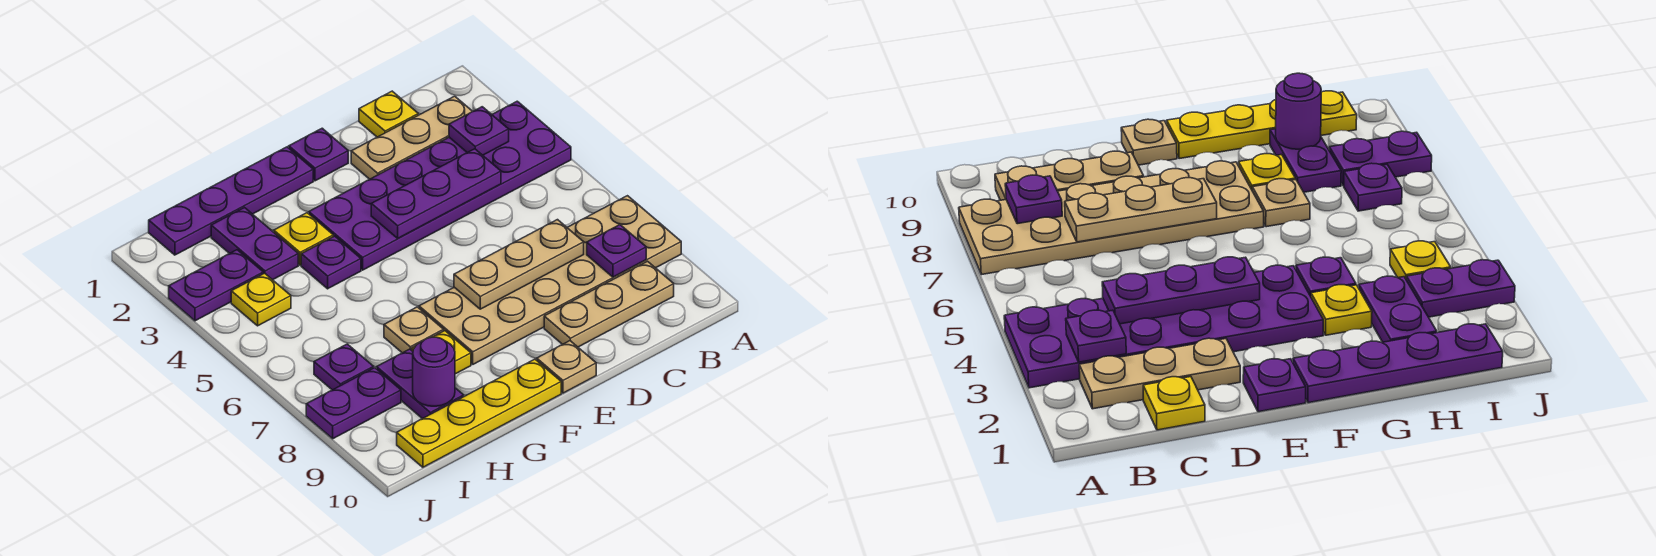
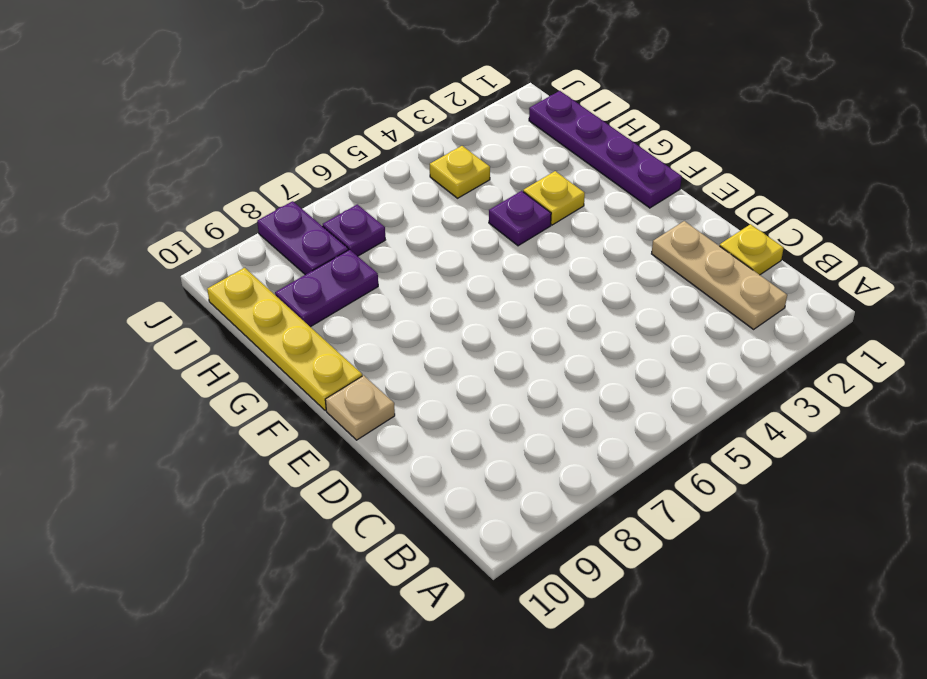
none -> purple 2x6 plate [309,101,571,270]
none -> tan 2x6 plate [419,196,681,364]
none -> tan 1x3 plate [544,261,674,347]

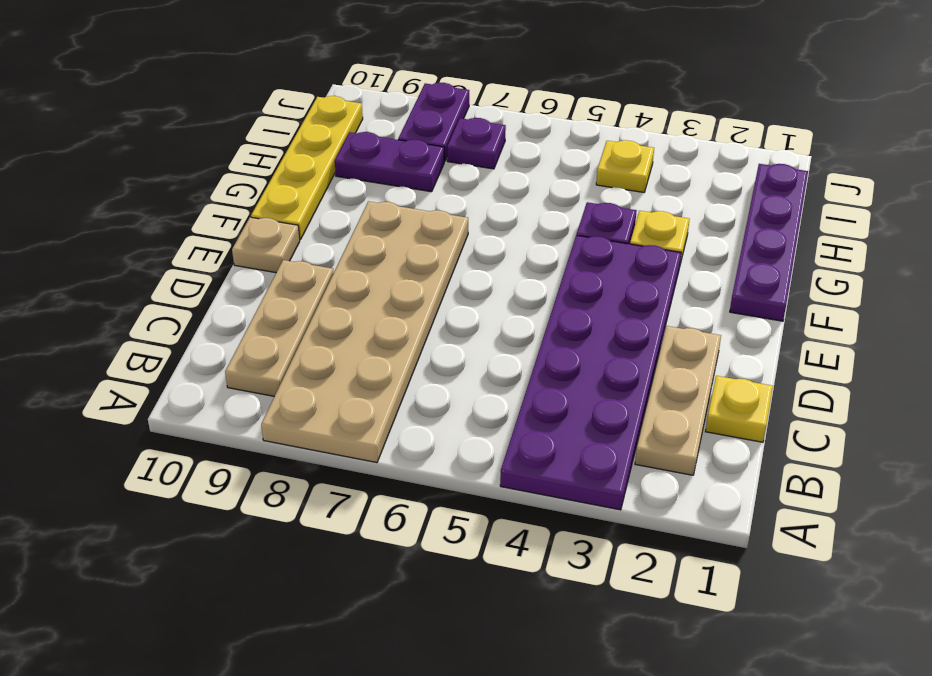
none -> purple 1x1 plate [289,128,348,181]
none -> tan 1x1 plate [384,307,444,353]
none -> yellow 1x1 plate [412,331,471,374]

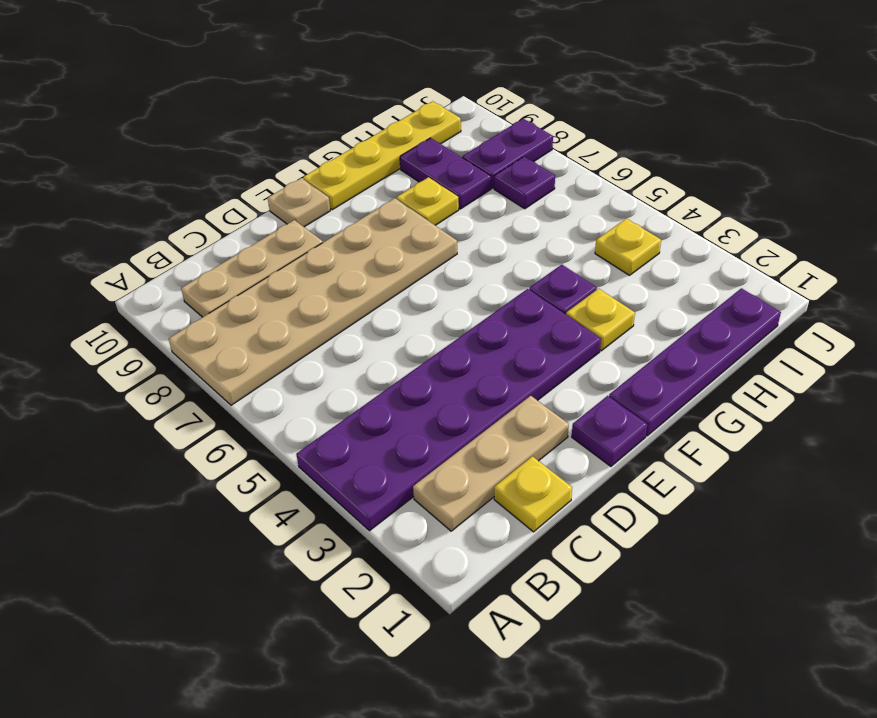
none -> tan 1x1 plate [384,307,444,353]
none -> purple 1x2 plate [211,208,298,280]
none -> purple 1x2 plate [169,250,263,321]

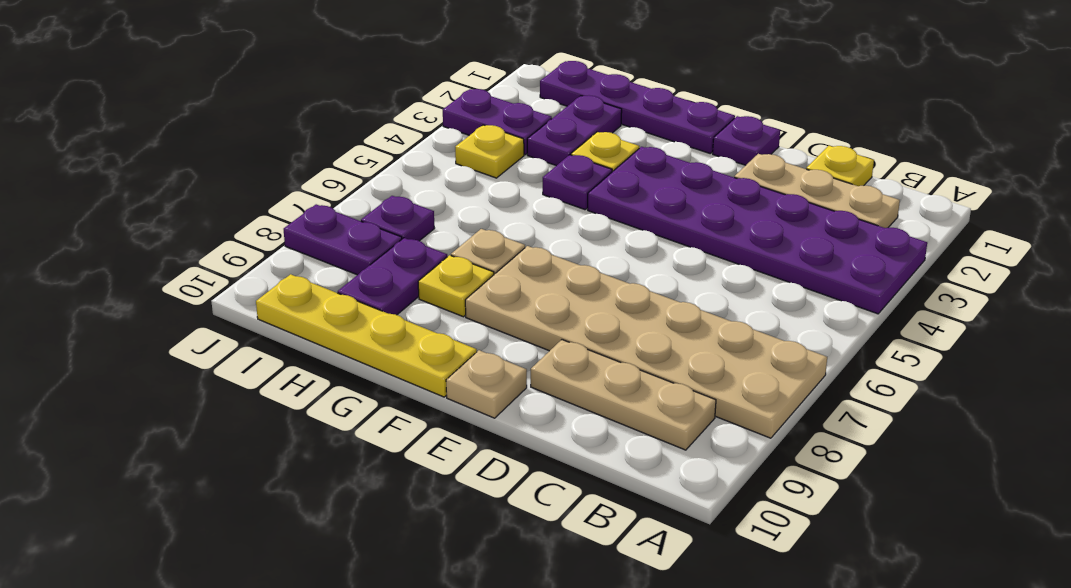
none -> purple 1x1 plate [449,107,509,155]
none -> purple 1x1 plate [587,225,646,277]
none -> purple 1x3 plate [371,149,501,238]

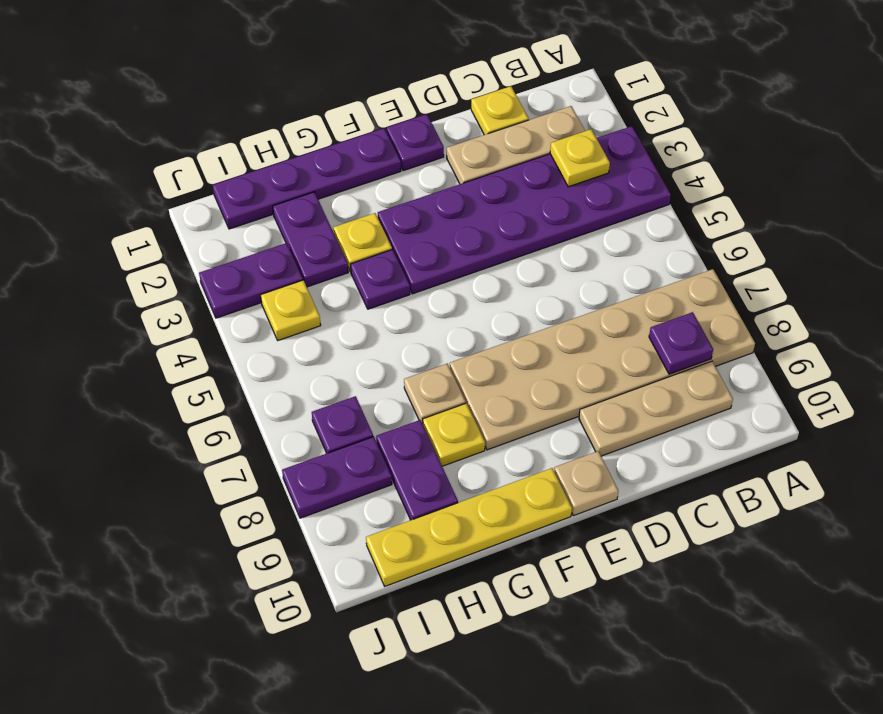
yellow 1x1 plate [550,129,610,187] -> purple 1x1 plate [449,107,509,155]
none -> purple 1x3 plate [371,149,501,238]
none -> tan 1x3 plate [454,220,584,309]
none -> purple 1x1 round brick [413,337,455,406]

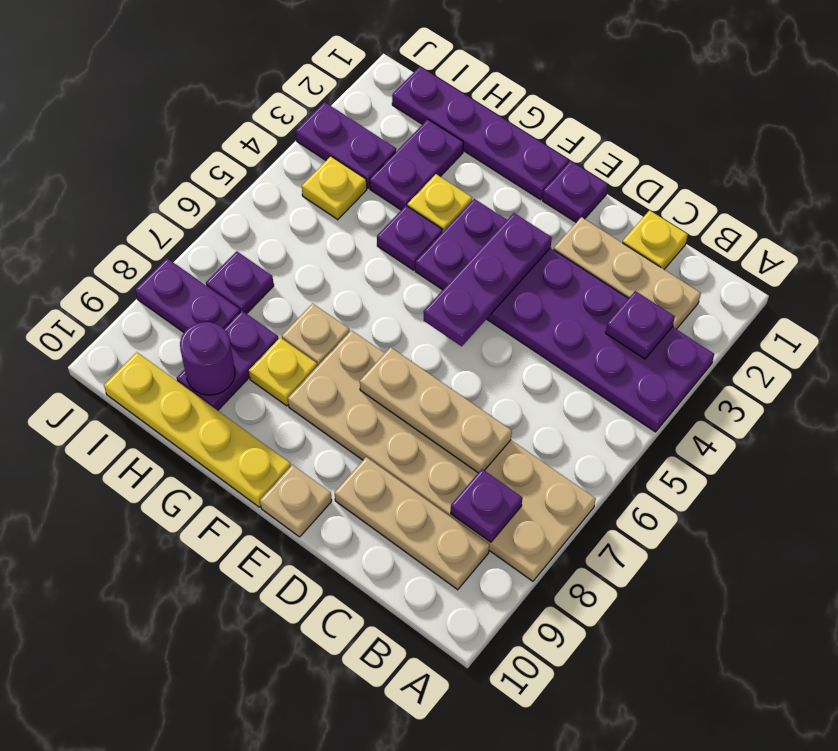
purple 1x3 plate [424,213,552,346] -> purple 1x3 plate turned to [371,149,501,238]

